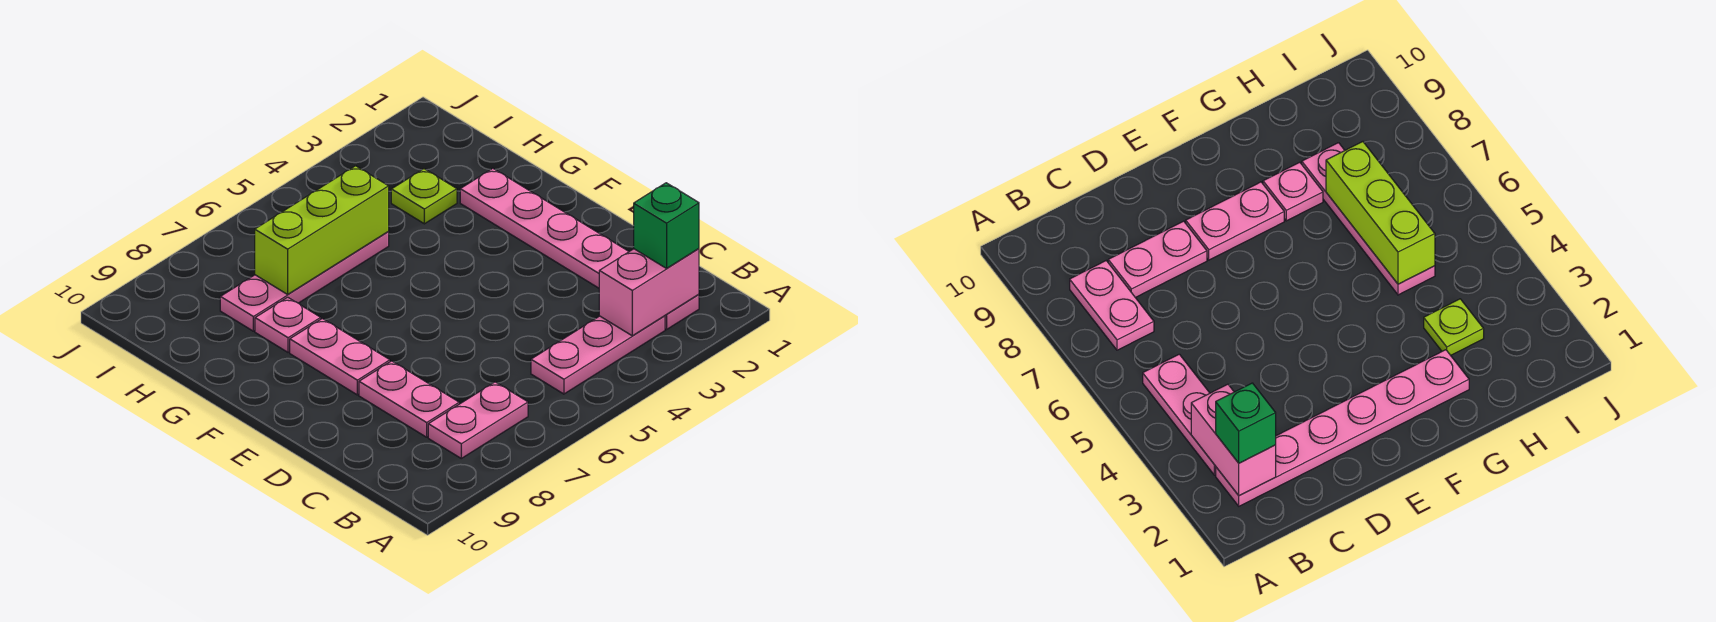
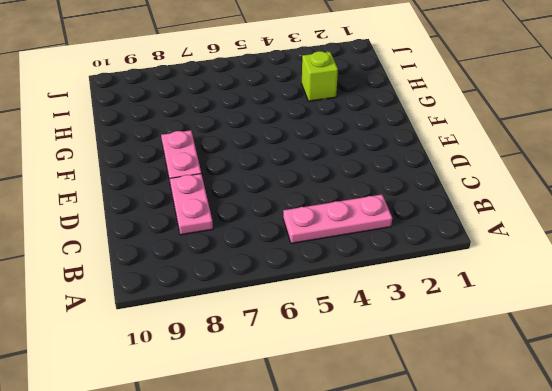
lime 1x1 brick [302,51,338,101] -> lime 1x1 plate [391,169,457,224]
none -> pink 1x6 plate [460,168,699,330]
none -> pink 1x2 plate [428,382,528,458]

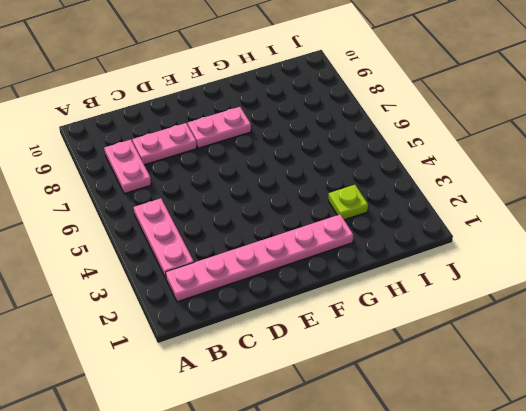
none -> pink 1x1 plate [255,297,321,352]
none -> pink 1x4 plate [220,232,389,331]

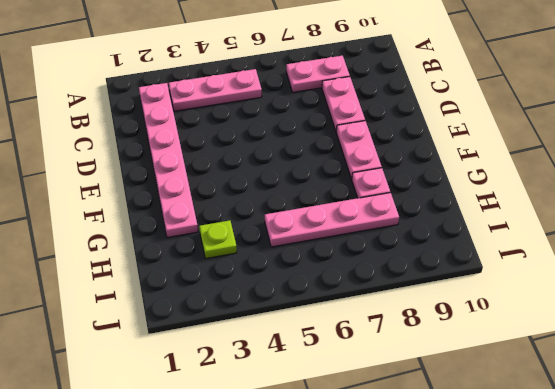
none -> pink 1x2 brick [599,249,699,336]
none -> lime 1x3 brick [255,166,389,294]

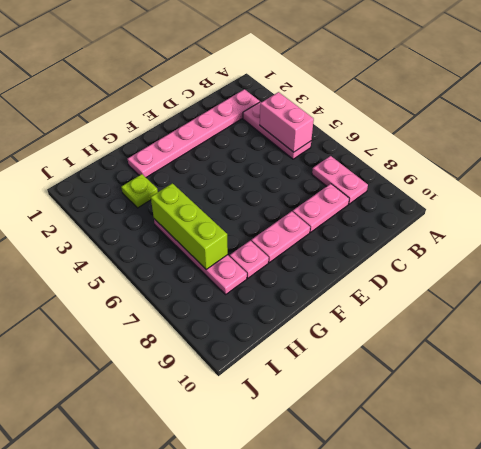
pink 1x2 brick [260,92,314,152] -> pink 1x2 brick moved to [599,249,699,336]
none -> green 1x1 brick [634,183,699,268]

